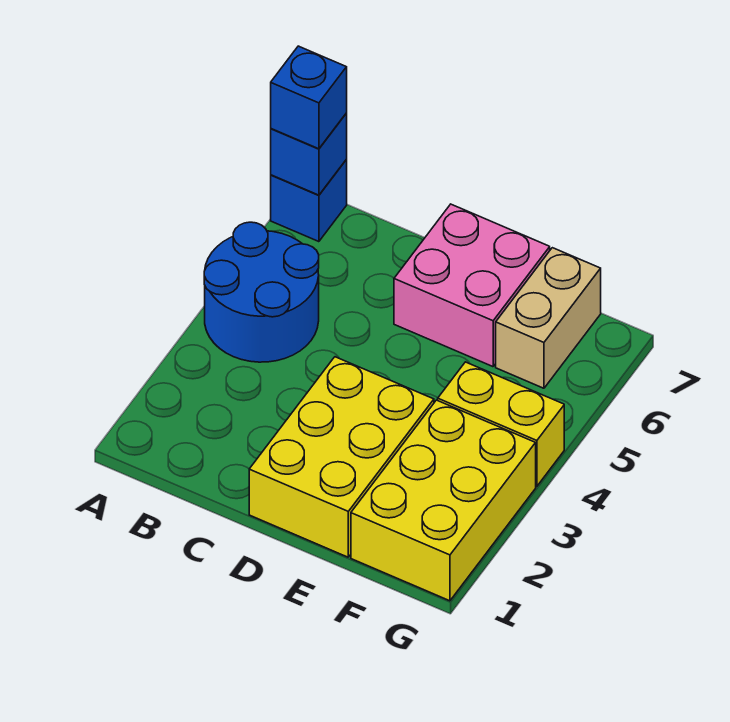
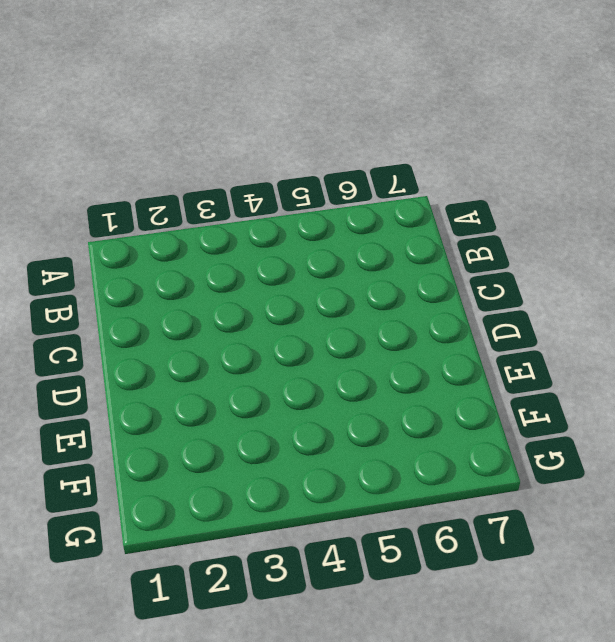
none -> blue 2x2 round brick [204,222,319,362]
none -> blue 1x1 brick [271,160,347,242]

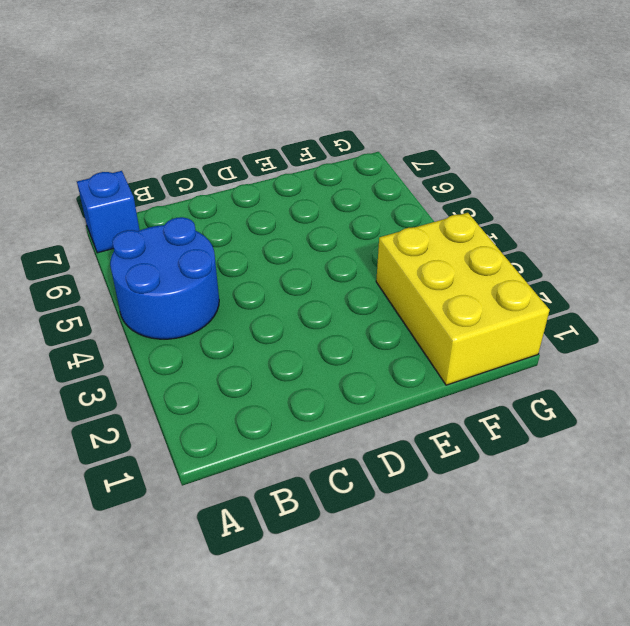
none -> yellow 2x3 brick [249,357,434,557]
none -> pink 2x2 brick [394,204,550,367]

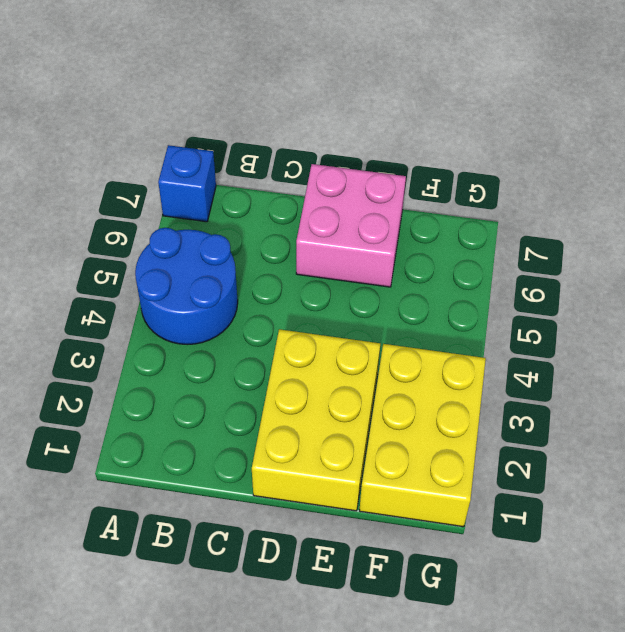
none -> yellow 1x2 brick [438,362,564,486]
none -> tan 1x2 brick [496,248,601,388]

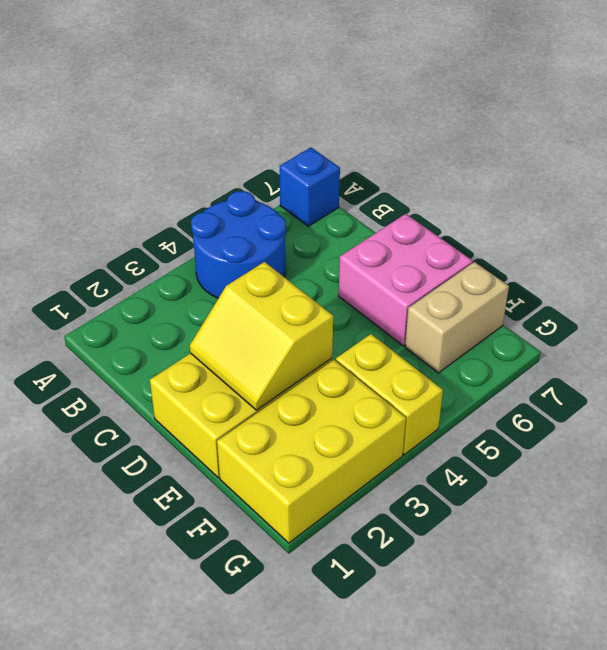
yellow 2x2 slope [190,262,333,410] -> none
none -> blue 1x1 brick [271,113,347,195]
none -> blue 1x1 brick [271,46,347,149]

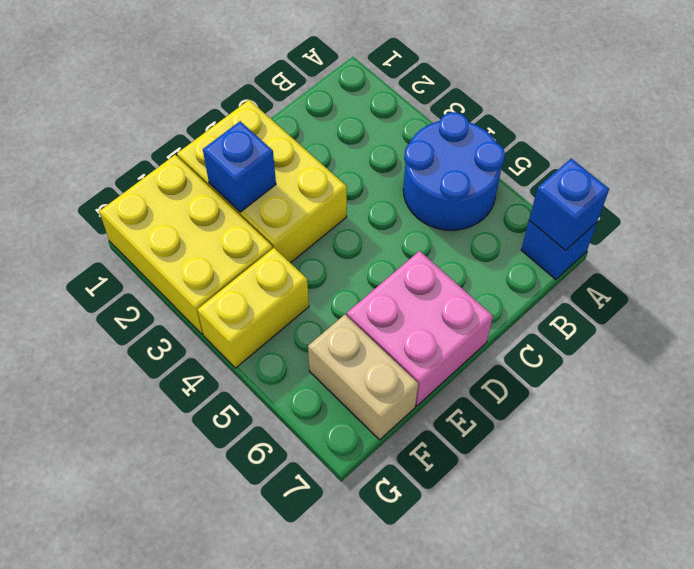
blue 1x1 brick [203,121,276,212] -> blue 1x1 brick moved to [271,46,347,149]

